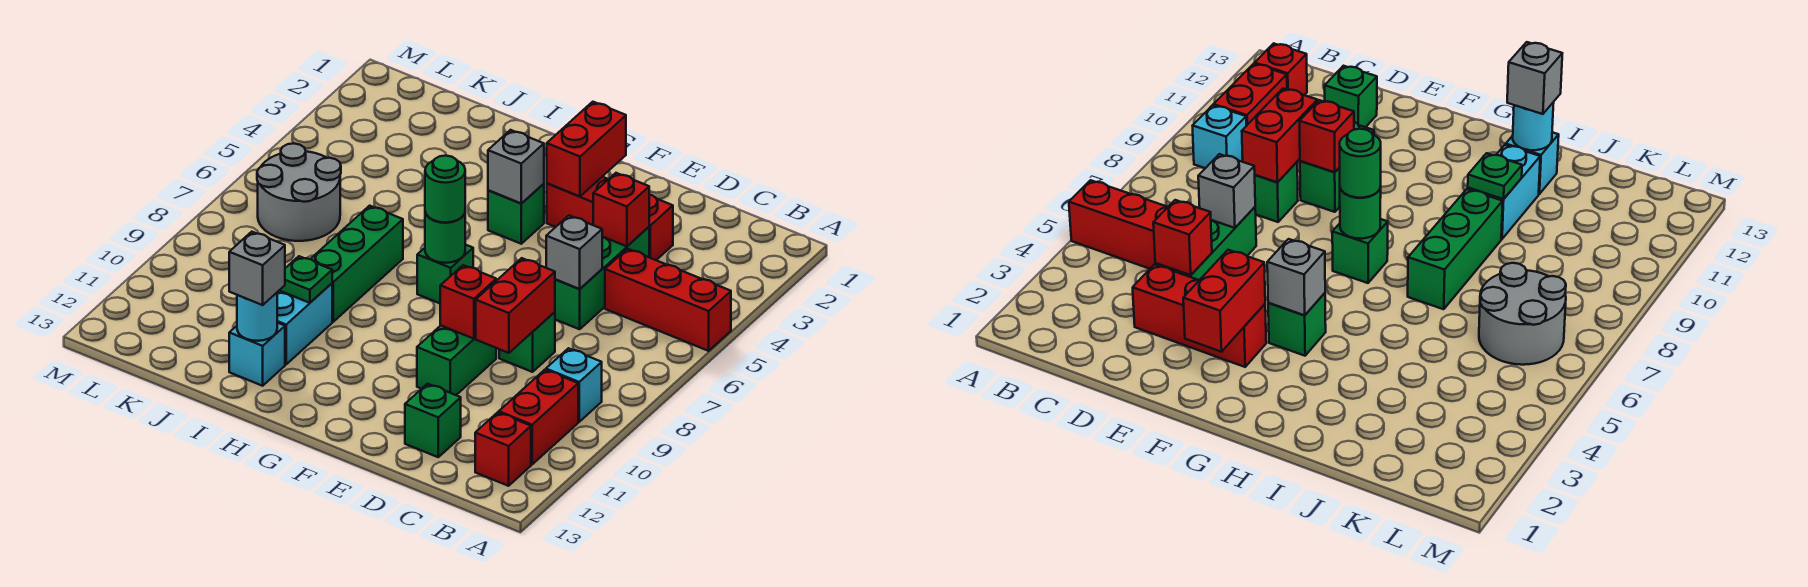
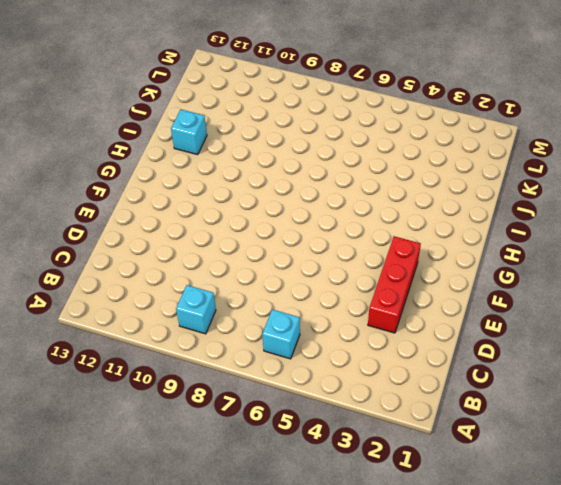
cyan 1x1 brick [262,310,300,359] -> none
none -> red 1x3 brick [605,249,731,351]
none -> red 1x2 brick [499,370,578,464]
none -> red 1x1 brick [475,412,531,486]

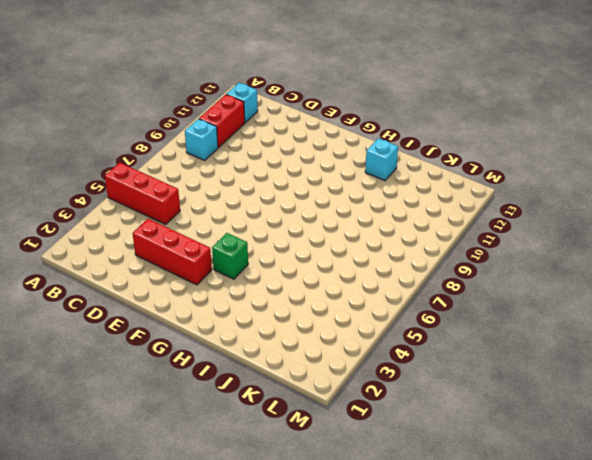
cyan 1x1 brick [226,83,258,122] -> red 1x1 brick [475,412,531,486]
none -> green 1x3 brick [555,227,649,329]
none -> green 1x1 brick [499,312,555,372]
none -> green 1x1 brick [405,384,461,457]

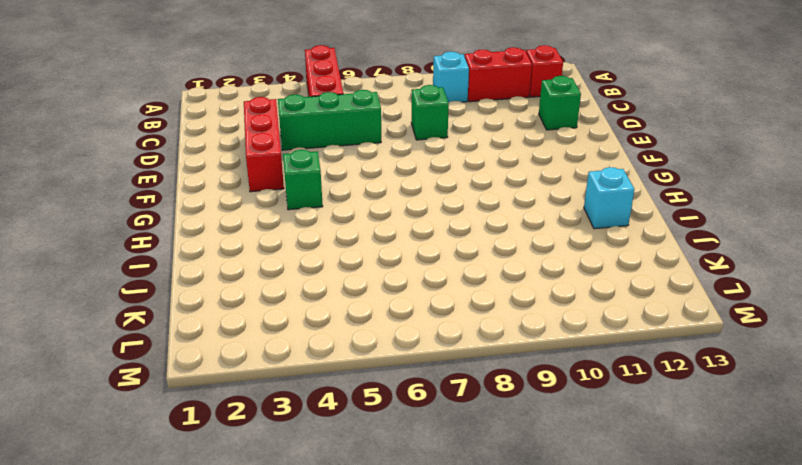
none -> green 1x2 brick [417,326,496,395]
none -> green 1x1 brick [417,245,473,303]
none -> green 1x3 brick [311,206,403,322]

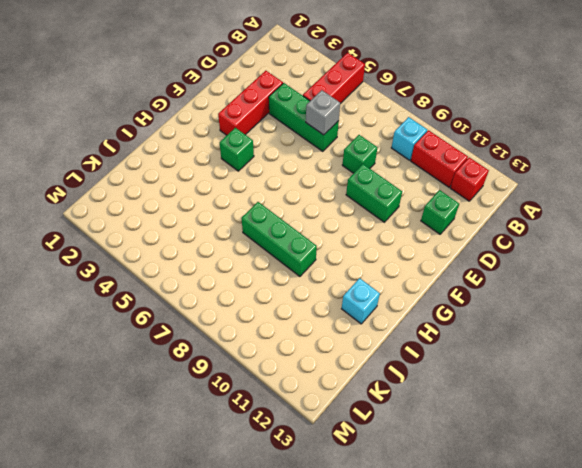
none -> green 1x1 brick [417,245,473,303]
none -> cyan 1x2 brick [277,283,332,364]
none -> grey 2x2 round brick [257,143,341,241]

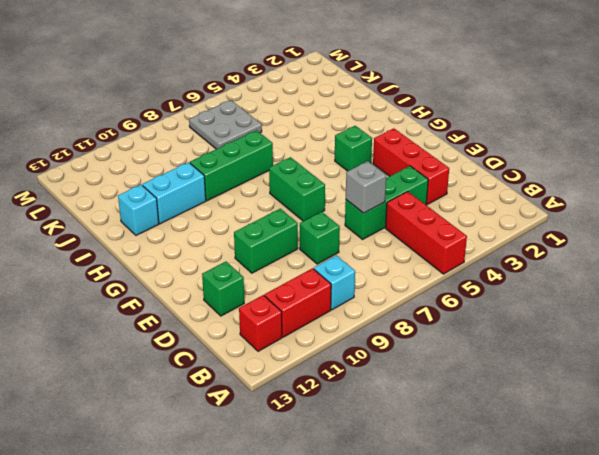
green 1x2 brick [269,157,325,221] -> green 1x1 brick [417,245,473,303]
grey 2x2 plate [189,100,262,149] -> grey 2x2 round brick [257,143,341,241]
none -> red 1x1 brick [593,173,649,246]
none -> red 1x2 brick [476,258,555,353]
none -> red 1x1 brick [440,265,496,339]

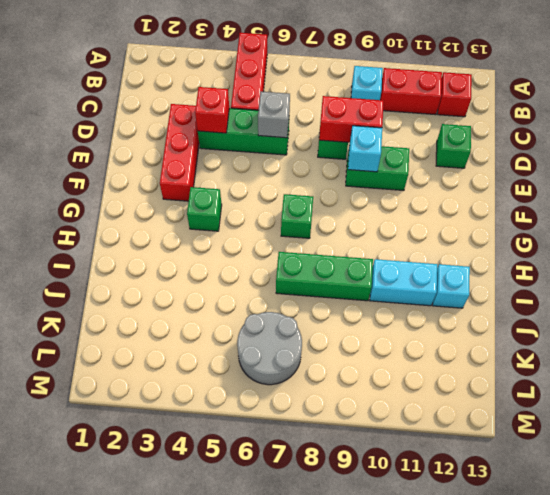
cyan 1x1 brick [348,126,382,172] -> red 1x1 brick [440,265,496,339]
none -> red 1x2 brick [547,102,626,197]
none -> grey 1x1 brick [488,130,544,204]
none -> green 1x1 round brick [425,212,465,263]

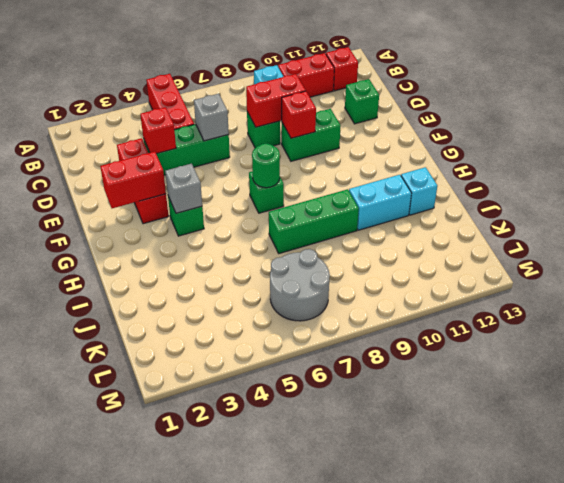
none -> green 1x1 plate [279,256,332,303]
none -> cyan 1x1 round brick [237,293,277,341]
none -> green 1x1 round brick [425,156,465,222]

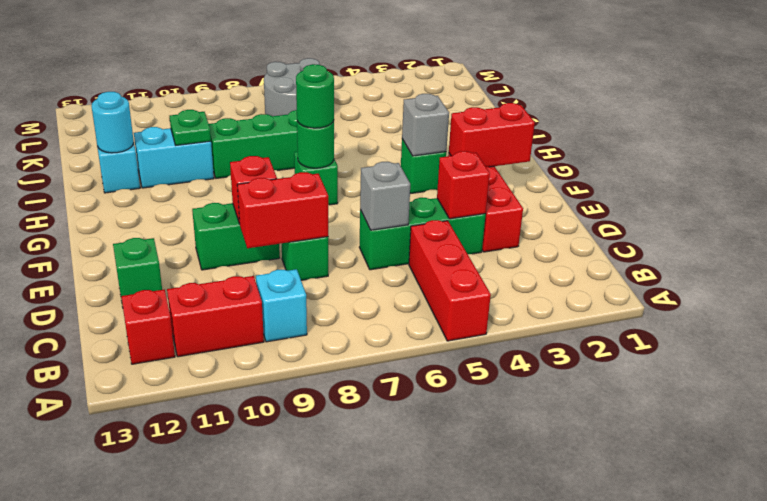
none -> grey 1x1 brick [229,232,285,305]

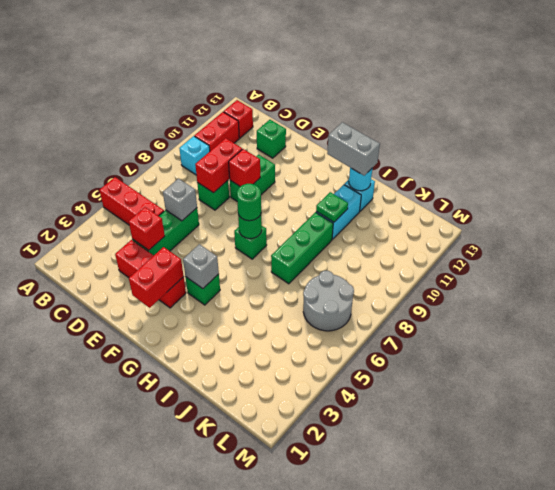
grey 1x2 brick [327,122,380,175] -> grey 1x1 brick [229,232,285,305]

